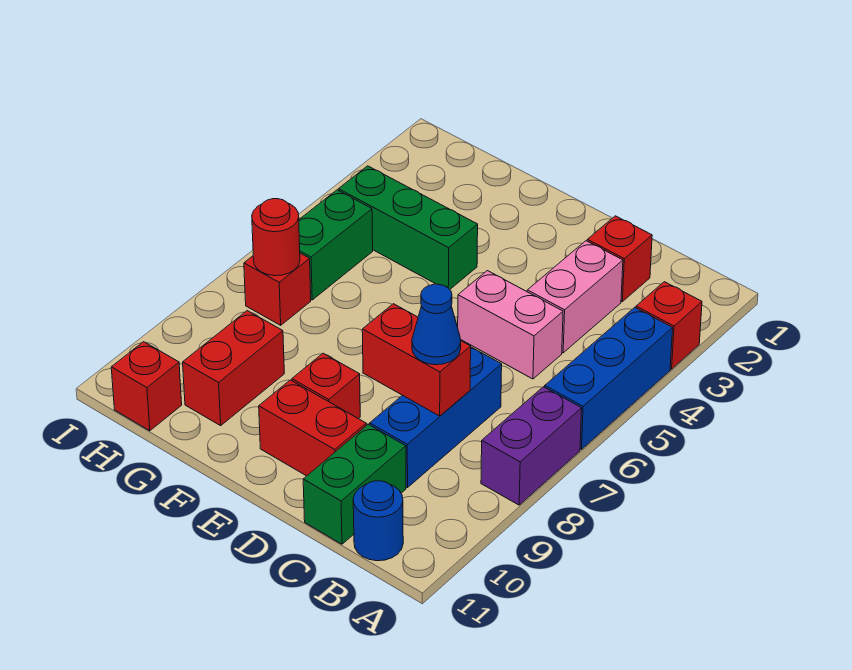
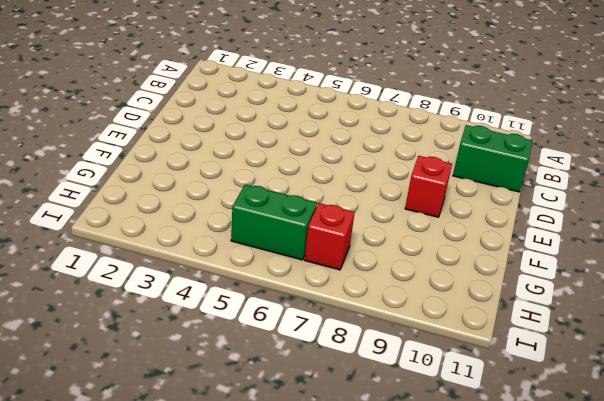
none -> red 1x1 brick [636,282,702,369]
none -> blue 1x3 brick [545,307,673,450]
none -> purple 1x2 brick [481,387,582,505]

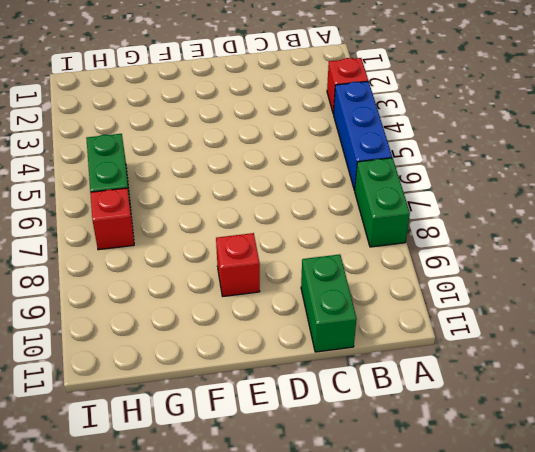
green 1x2 brick [354,158,410,247] -> purple 1x2 brick [481,387,582,505]
none -> blue 1x1 round brick [353,481,403,561]
none -> red 1x1 brick [587,216,652,301]
none -> pink 1x2 brick [527,241,623,353]

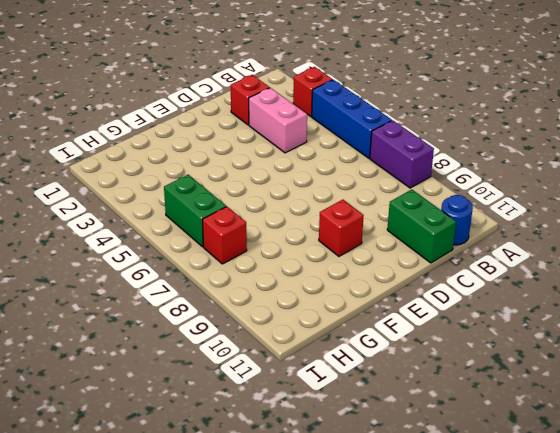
none -> pink 1x2 brick [458,271,563,379]
none -> blue 1x3 brick [370,347,502,488]
none -> red 1x2 brick [259,380,366,476]

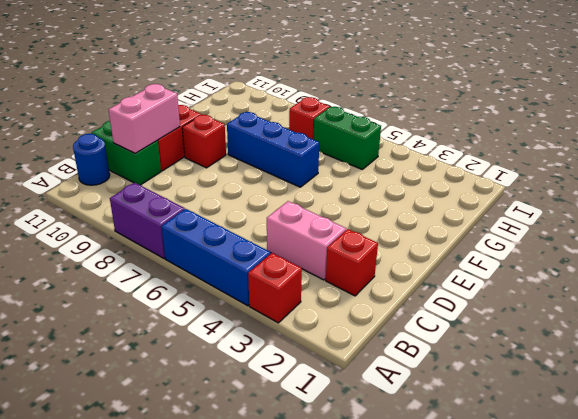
pink 1x2 brick [108,84,180,153] -> pink 1x2 brick moved to [458,271,563,379]
blue 1x3 brick [227,112,319,187] -> blue 1x3 brick moved to [370,347,502,488]
none -> green 1x3 brick [338,166,478,289]
none -> red 1x2 brick [183,311,284,426]
none -> red 1x1 brick [111,342,182,431]

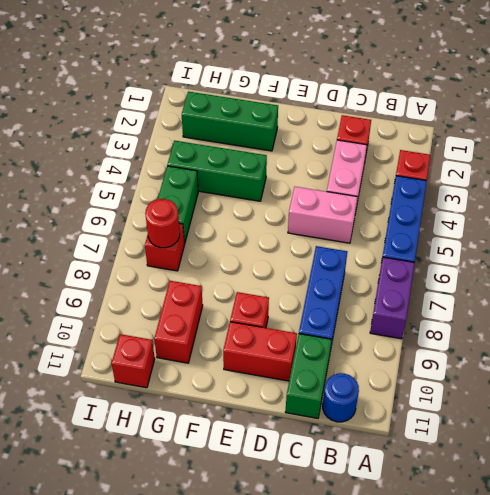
green 1x3 brick [182,91,278,151] -> none
none -> red 1x2 brick [362,304,471,416]
none -> blue 1x1 cone [412,284,461,365]

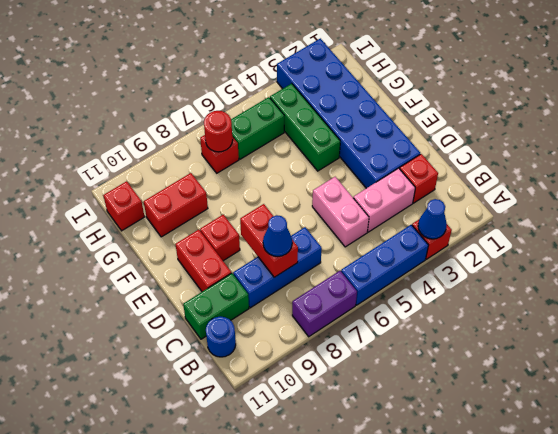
blue 1x1 cone [418,199,447,239] -> none
blue 2x6 brick [277,38,420,188] -> none

